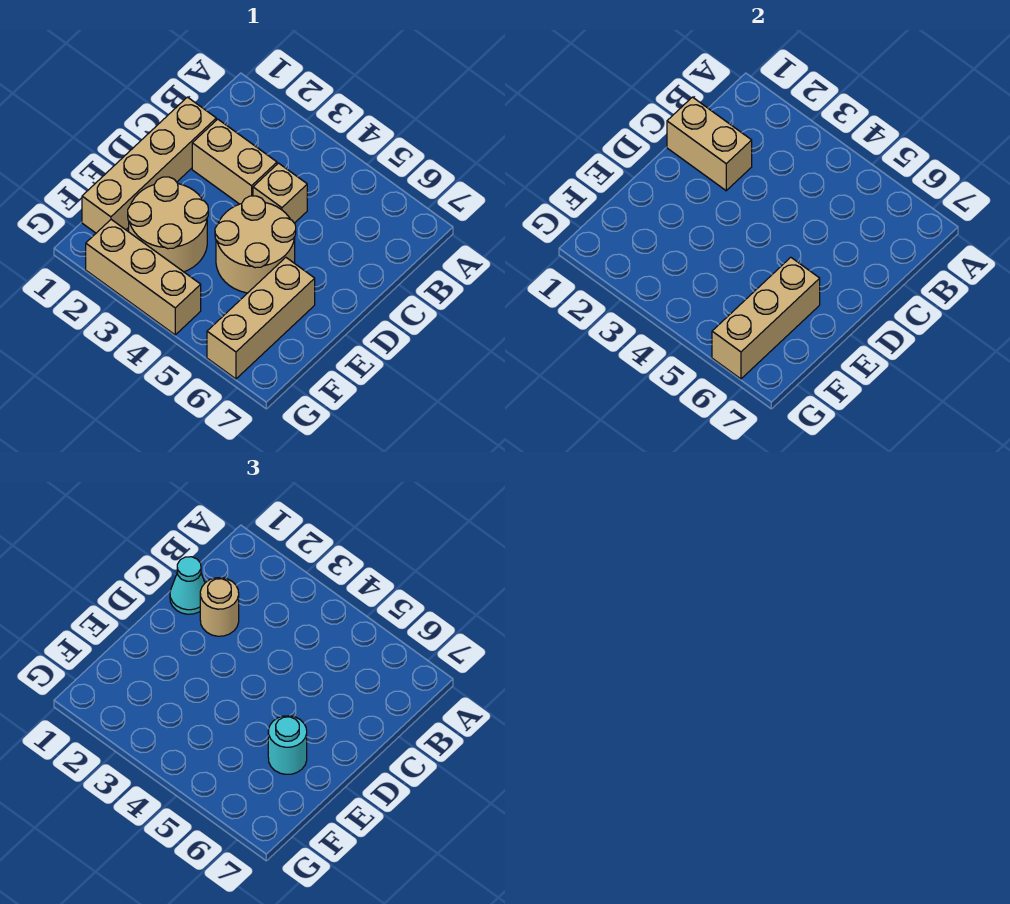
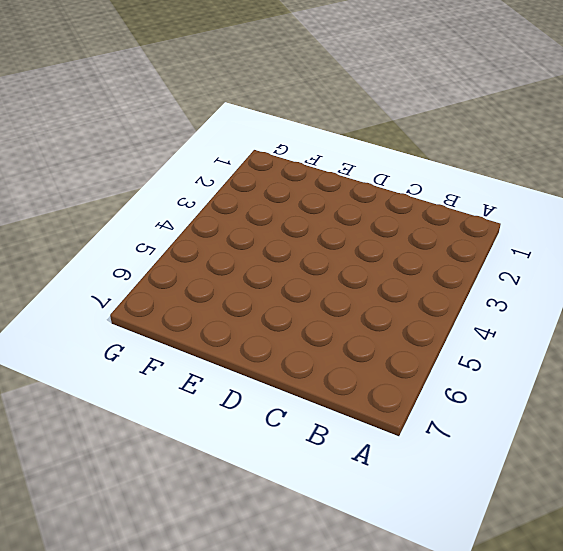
none -> tan 1x4 brick [82,97,216,233]
none -> tan 1x2 brick [192,119,277,204]
none -> tan 1x1 brick [253,163,307,223]

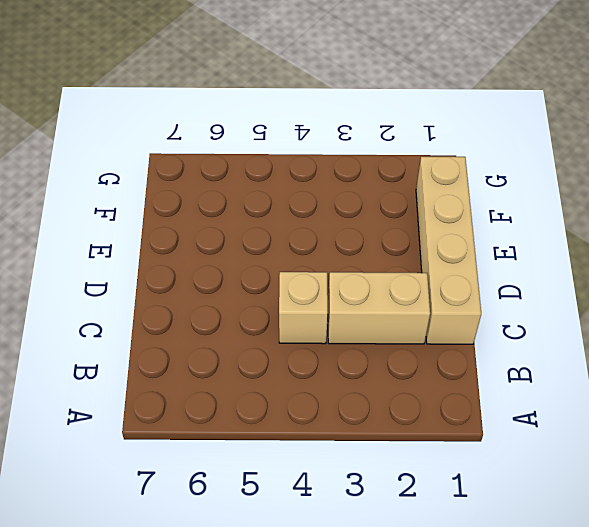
none -> tan 2x2 round brick [215,196,296,293]
none -> tan 2x2 round brick [128,177,208,272]
none -> tan 1x3 brick [207,257,315,379]

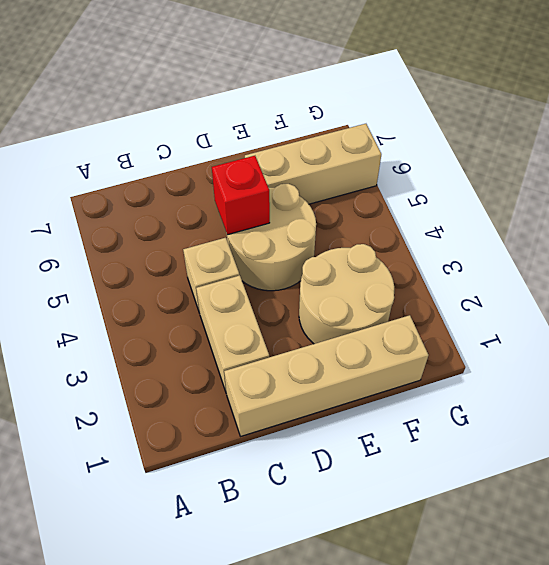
red 1x1 brick [212,156,270,235] -> none
none -> tan 1x3 brick [86,220,201,335]
none -> tan 1x2 brick [667,97,752,191]
none -> tan 1x3 brick [712,257,820,379]

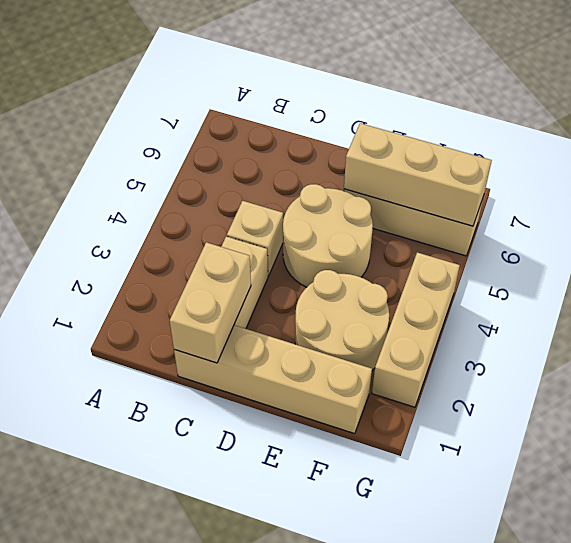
none -> cyan 1x1 cone [170,557,205,614]
none -> tan 1x1 round brick [200,578,239,636]
none -> cyan 1x1 round brick [268,716,307,774]

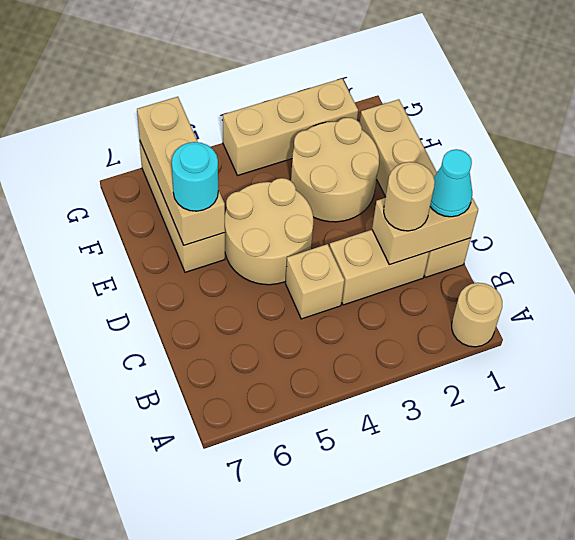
tan 1x1 round brick [452,283,502,347] -> none

